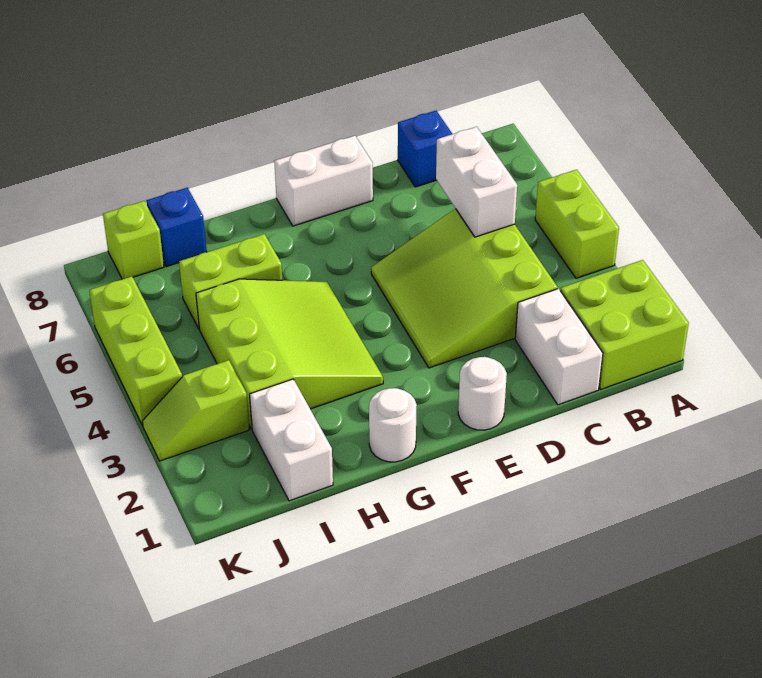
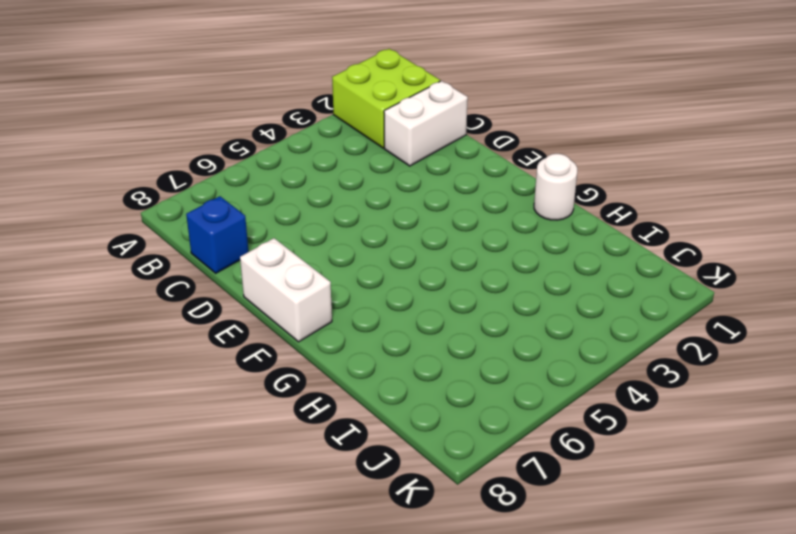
none -> lime 1x2 brick [535,170,619,278]
none -> lime 3x3 slope [371,209,558,368]
none -> white 1x1 round brick [458,357,507,430]

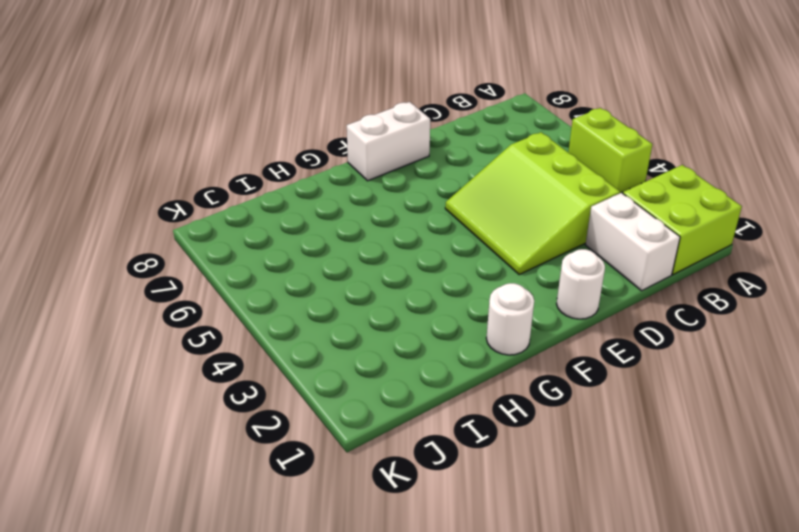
none -> blue 1x1 brick [398,111,452,187]
none -> lime 3x3 slope [196,279,383,429]
none -> lime 1x2 brick [179,234,282,328]

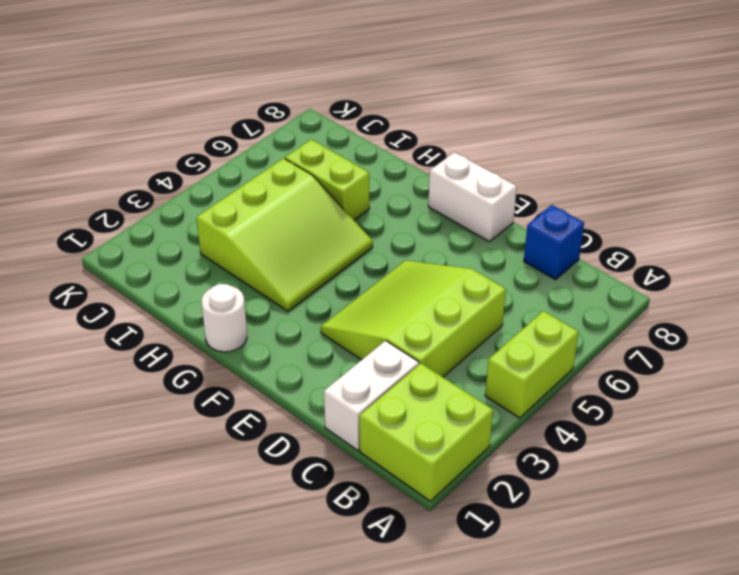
none -> white 1x1 round brick [458,357,507,430]
none -> white 1x2 brick [250,379,333,501]
none -> blue 1x1 brick [146,188,207,267]

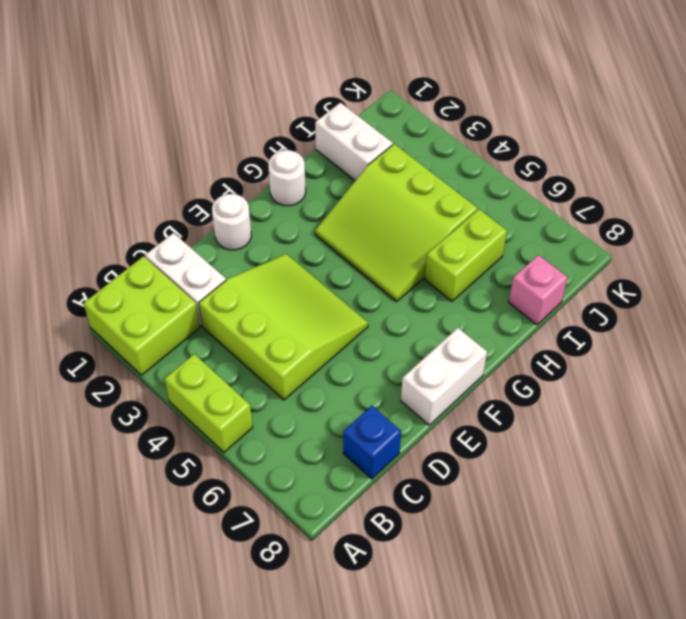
pink 1x1 brick [509,255,568,325] -> blue 1x1 brick [146,188,207,267]
none -> lime 1x2 slope [142,360,249,461]
none -> lime 1x1 brick [103,201,164,279]
none -> lime 1x3 brick [89,276,182,426]

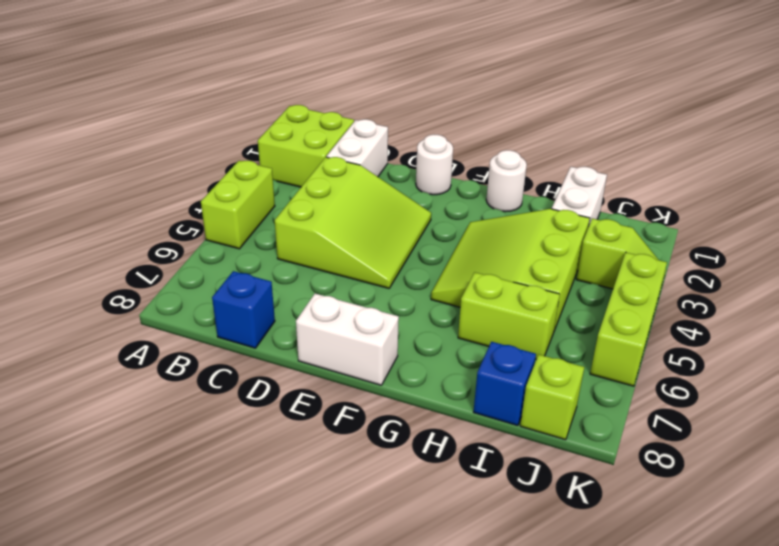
none -> white 1x2 brick [436,127,517,237]

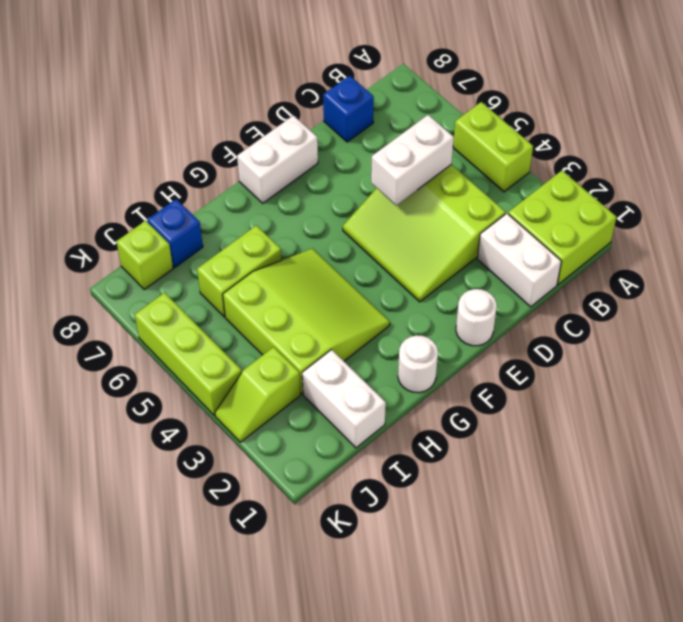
white 1x2 brick [371,115,454,205] -> white 1x2 brick turned to [436,127,517,237]

